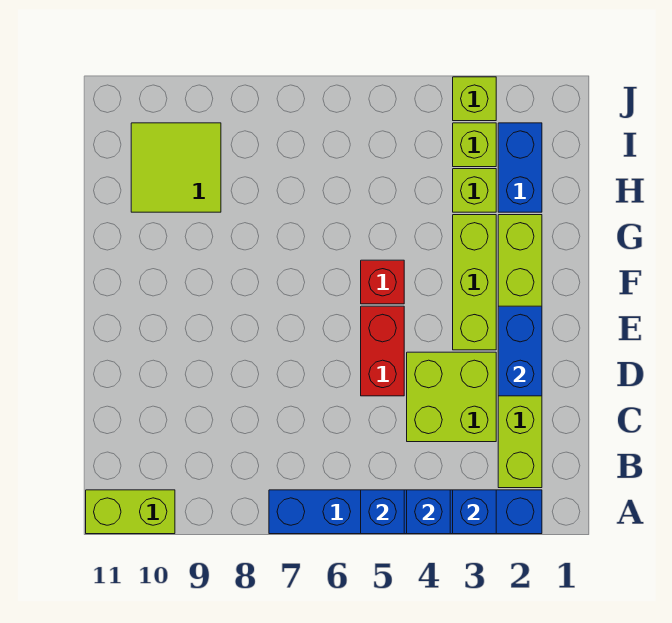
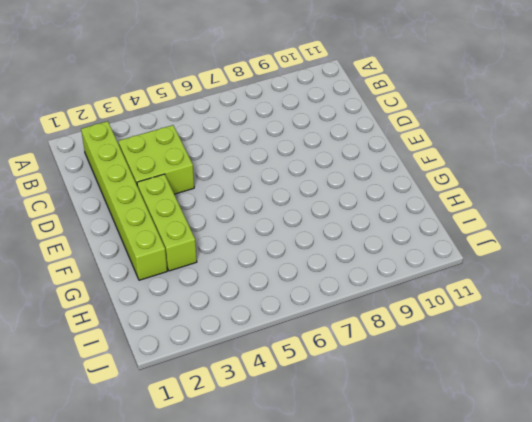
none -> blue 1x6 brick [269,490,542,534]
none -> lime 1x2 brick [86,490,175,534]
none -> red 1x2 brick [361,306,404,396]

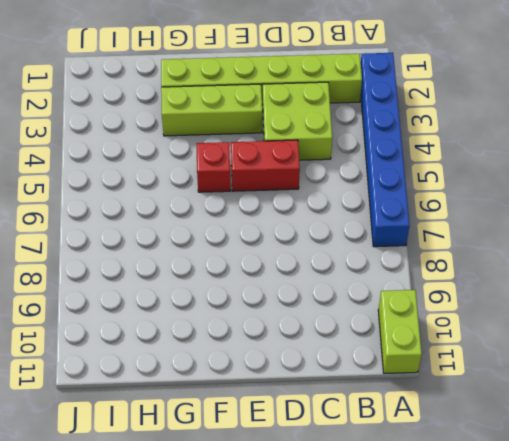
none -> blue 1x2 brick [498,123,542,212]
none -> lime 1x1 brick [453,169,496,212]
none -> lime 2x2 tile [131,123,221,212]

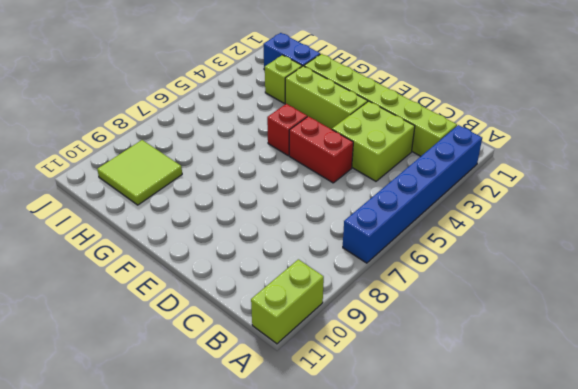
none -> lime 1x1 brick [453,123,496,167]
none -> lime 1x1 brick [453,77,496,121]
none -> blue 1x1 brick [453,490,496,534]

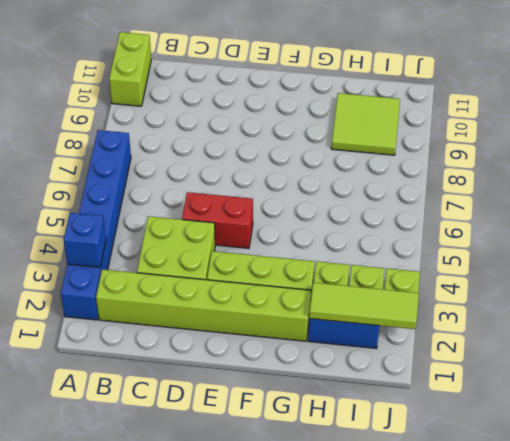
lime 1x3 tile [309,282,419,329] -> none
none -> red 1x1 brick [361,260,404,304]
none -> blue 1x1 brick [407,490,450,534]
none -> blue 1x1 brick [361,490,404,534]

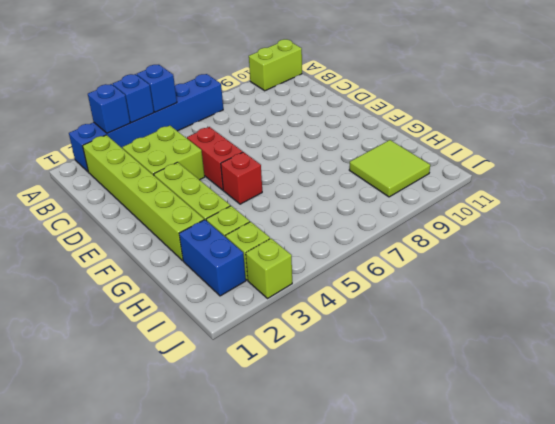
none -> blue 1x2 brick [498,306,542,396]

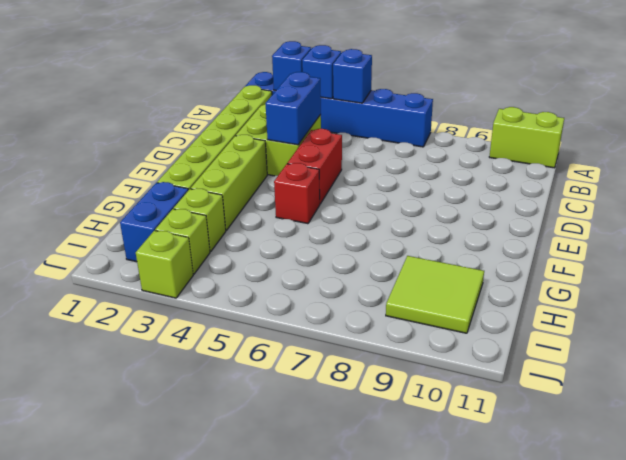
blue 1x2 brick [266,72,321,145] -> blue 1x2 brick moved to [498,306,542,396]

